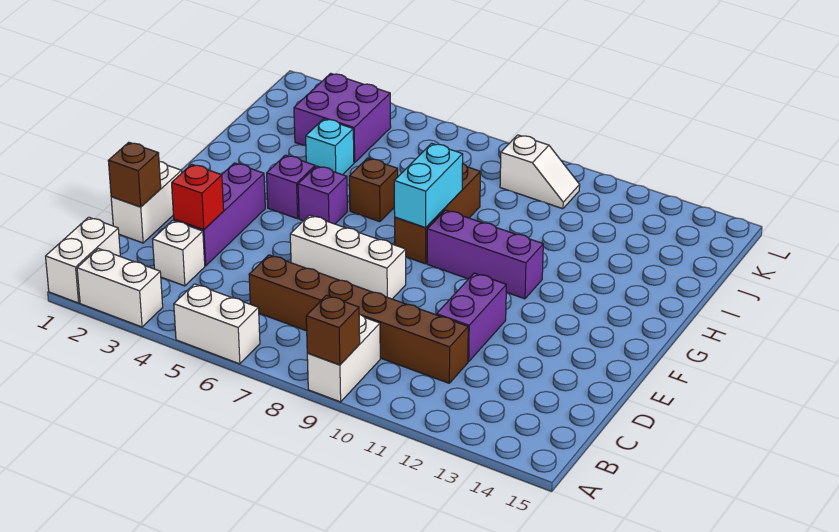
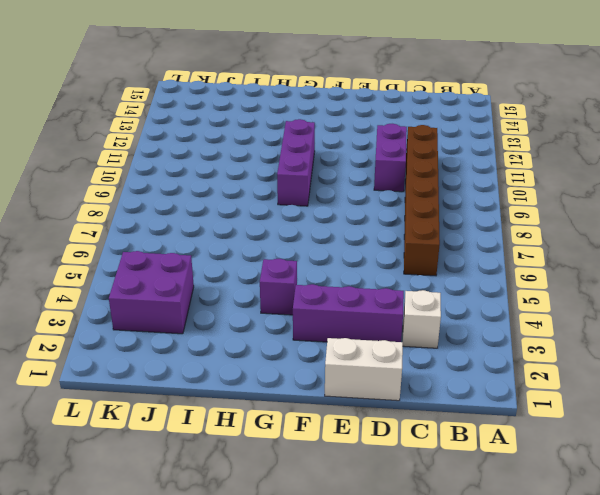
purple 1x2 brick [374,124,407,192] -> purple 1x2 brick turned to [437,273,506,362]
none -> white 1x2 brick [46,217,120,303]
none -> white 1x2 brick [77,249,163,327]
none -> white 1x2 brick [174,284,260,364]

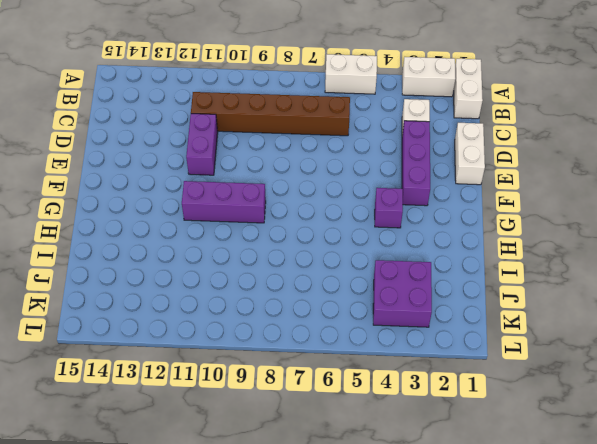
none -> white 1x2 brick [307,314,380,402]
none -> white 1x3 brick [290,215,406,299]
none -> purple 1x1 brick [298,166,347,224]

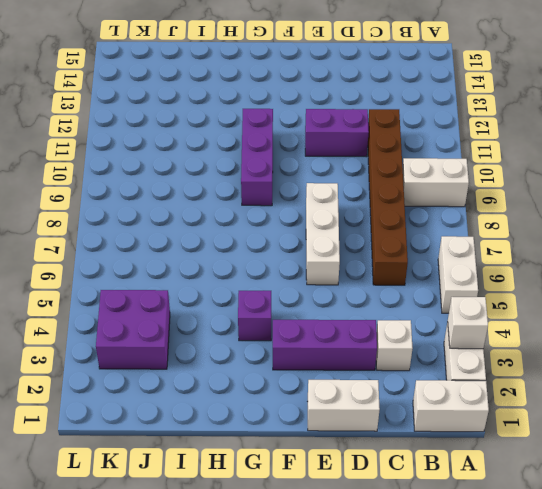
white 1x1 brick [448,297,488,349] -> none
none -> purple 1x1 brick [298,166,347,224]
none -> brown 1x3 brick [395,164,480,264]
none -> brown 1x1 brick [349,158,398,222]

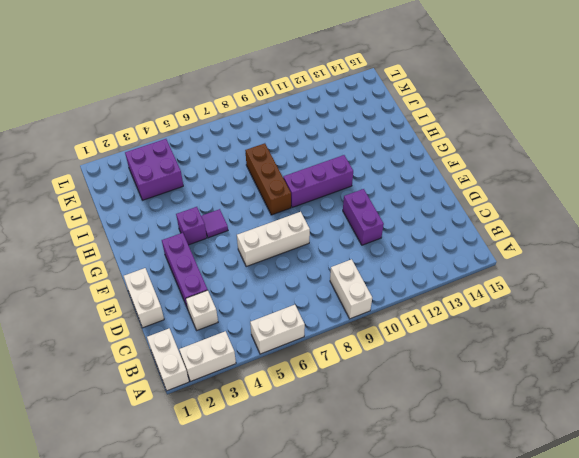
purple 1x1 tile [201,209,228,238] -> purple 1x1 brick [298,166,347,224]
none -> brown 1x6 brick [249,255,468,383]
none -> brown 1x1 brick [349,158,398,222]
none -> cyan 1x1 brick [306,119,354,175]

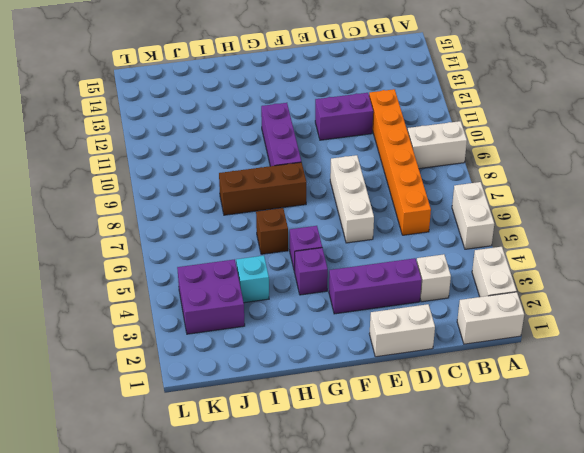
orange 1x6 brick [369,89,431,235] -> brown 1x6 brick [249,255,468,383]
none -> white 1x2 slope [500,135,580,209]
none -> brown 1x1 brick [306,295,360,365]
none -> brown 1x1 brick [108,142,161,207]

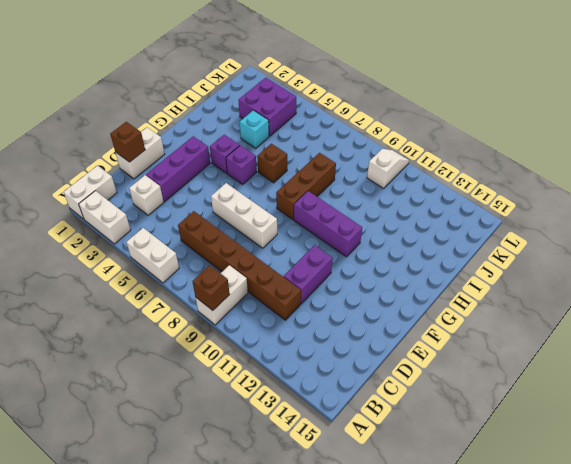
white 1x2 slope [367,149,409,188] -> white 1x2 slope turned to [500,135,580,209]
none -> red 1x1 brick [172,164,224,230]
none -> cyan 1x2 brick [394,143,463,228]

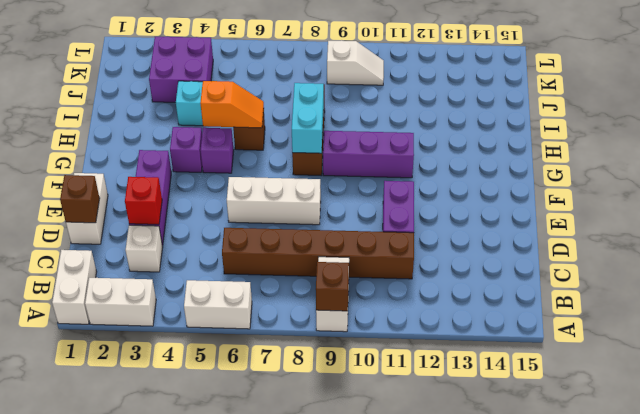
orange 1x2 slope [200,81,264,128] -> none

